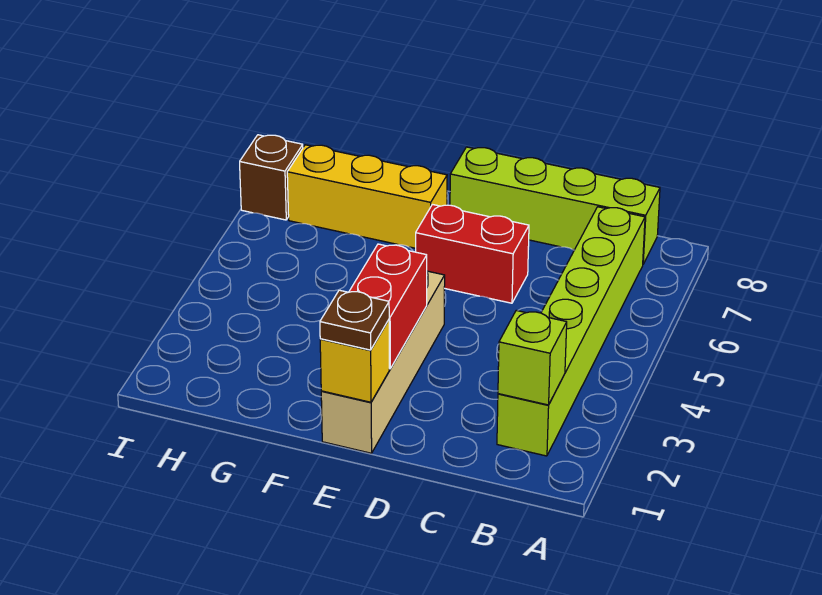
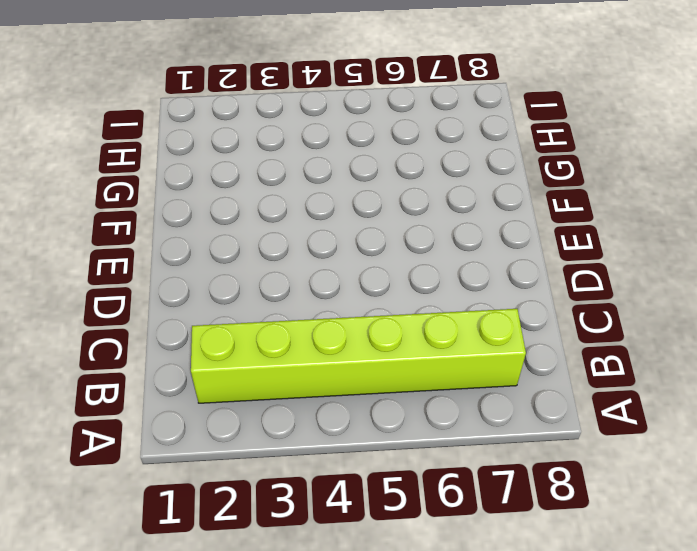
none -> lime 1x4 brick [450,147,660,264]
none -> red 1x2 brick [415,205,529,303]

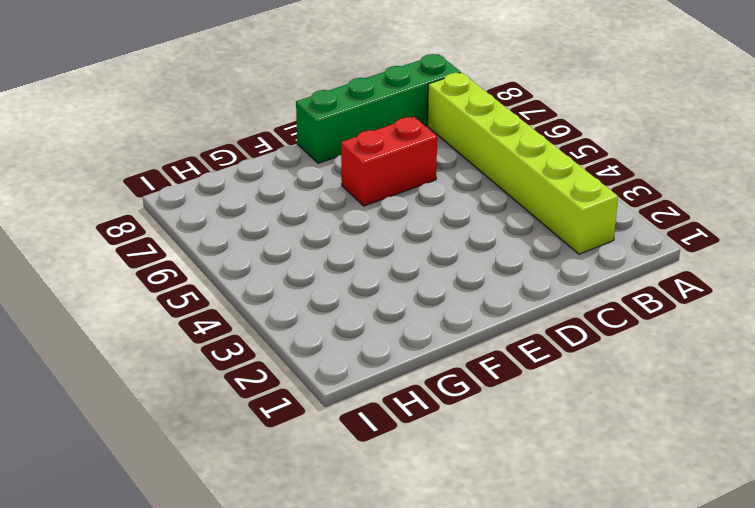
green 1x4 brick [296,54,461,163] -> lime 1x4 brick [450,147,660,264]
none -> tan 1x4 brick [321,271,445,453]
none -> yellow 1x3 brick [287,145,447,248]

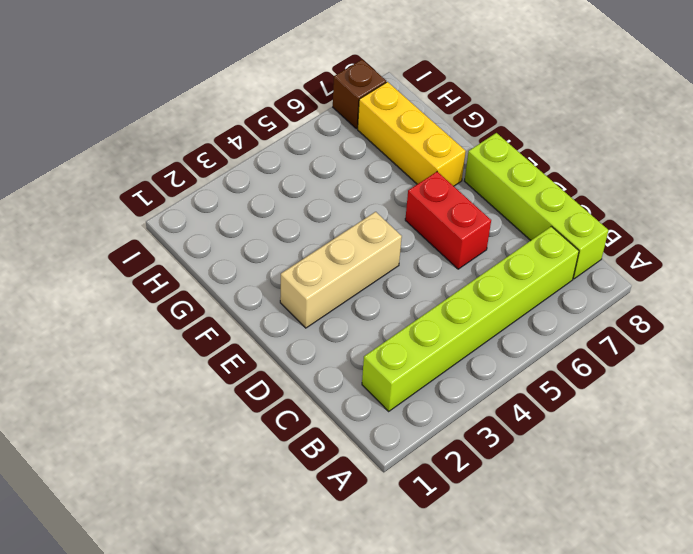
tan 1x3 brick [280,212,402,328] -> tan 1x4 brick [321,271,445,453]
none -> lime 1x1 brick [498,310,567,405]
none -> yellow 1x1 brick [320,320,389,402]

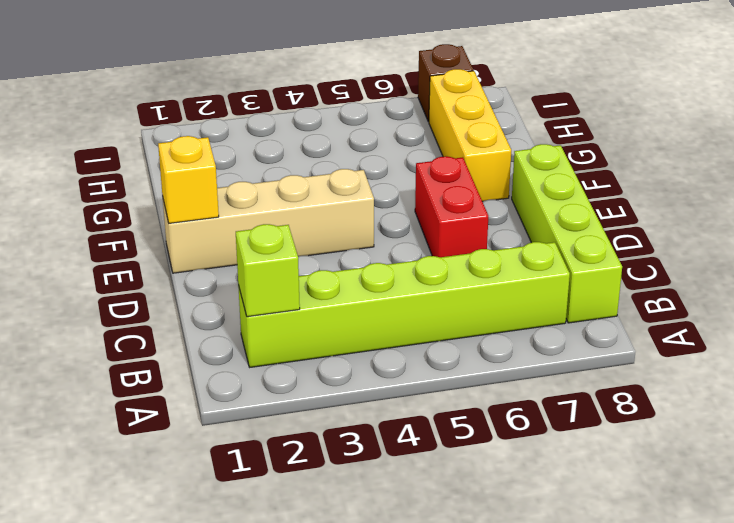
none -> red 1x2 brick [349,244,427,369]
none -> brown 1x1 plate [320,290,389,350]

